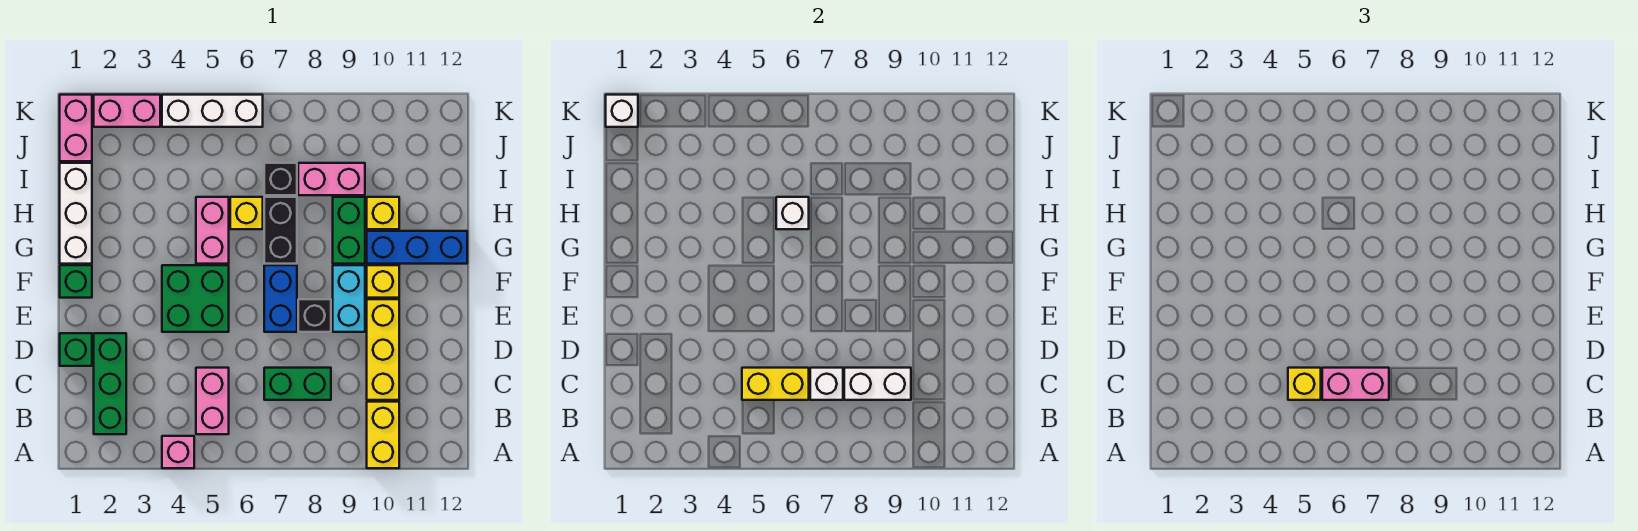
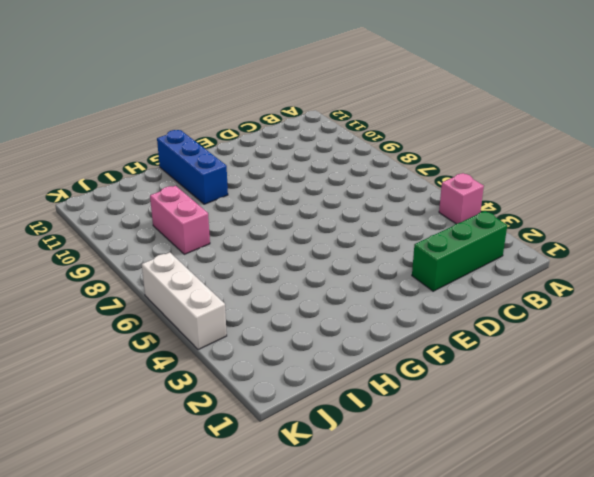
none -> yellow 1x2 brick [367,402,399,468]
none -> pink 1x2 brick [196,368,229,434]
none -> green 1x2 brick [264,368,331,400]
none -> yellow 1x3 brick [367,299,399,400]

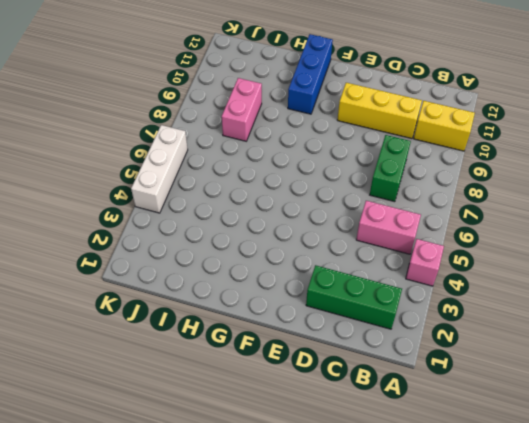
none -> green 1x1 brick [60,333,92,366]
none -> green 2x2 brick [162,265,229,332]
none -> blue 1x2 brick [264,265,297,332]
none -> black 1x1 brick [298,299,331,332]

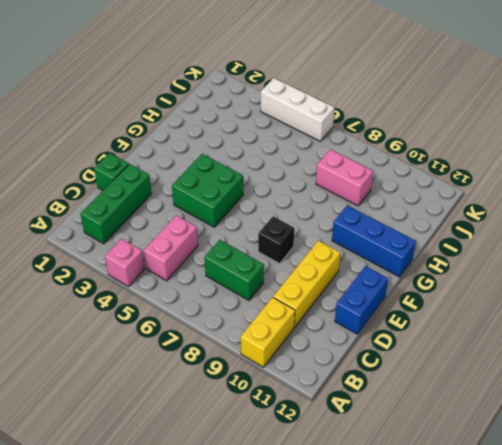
blue 1x2 brick [335,266,388,334] -> blue 1x2 brick moved to [264,265,297,332]
none -> cyan 1x2 brick [333,265,365,332]
none -> green 1x1 brick [60,265,92,298]
none -> yellow 1x1 brick [367,265,399,298]
none -> white 1x3 brick [60,163,92,264]

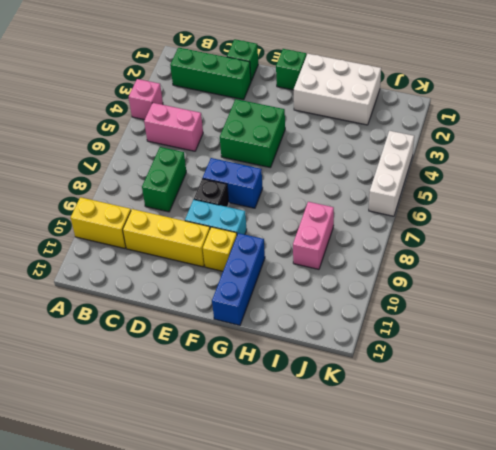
white 2x3 brick [294,54,381,125] -> white 1x3 brick [60,163,92,264]
none -> pink 1x2 brick [196,197,229,264]
none -> black 1x2 brick [264,197,297,264]
none -> green 1x2 brick [333,197,365,264]
none -> yellow 1x1 brick [230,197,263,229]

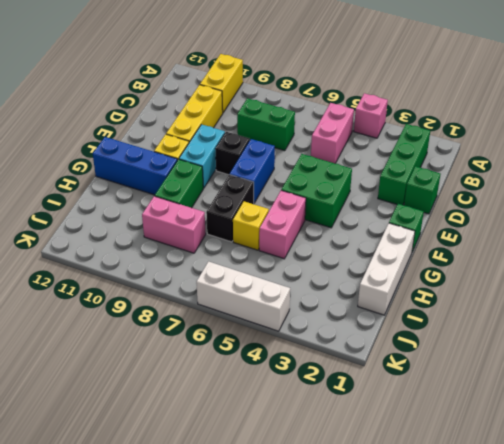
none -> yellow 1x1 brick [367,197,399,229]
none -> black 1x1 brick [264,163,297,195]
none -> pink 1x2 brick [60,95,92,161]
none -> pink 1x2 brick [94,95,160,127]

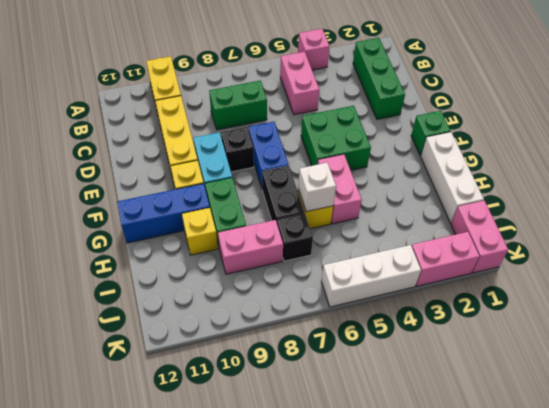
none -> green 1x1 brick [60,333,92,366]
none -> yellow 1x2 brick [742,368,809,400]
none -> white 1x1 brick [810,368,843,400]
none -> white 1x2 brick [844,368,911,400]

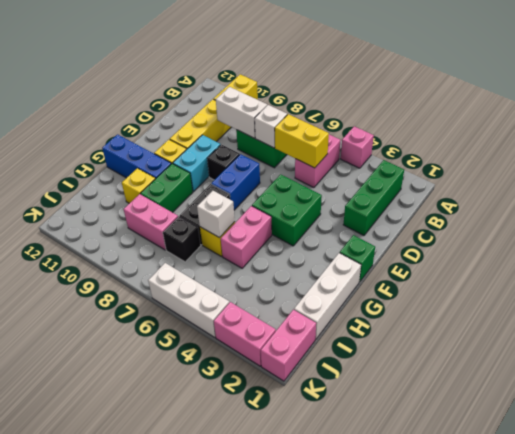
none -> green 1x1 brick [60,333,92,366]
none -> white 1x1 brick [606,95,638,127]
none -> yellow 1x1 brick [1288,368,1321,400]
none -> pink 1x2 brick [1322,368,1389,400]

